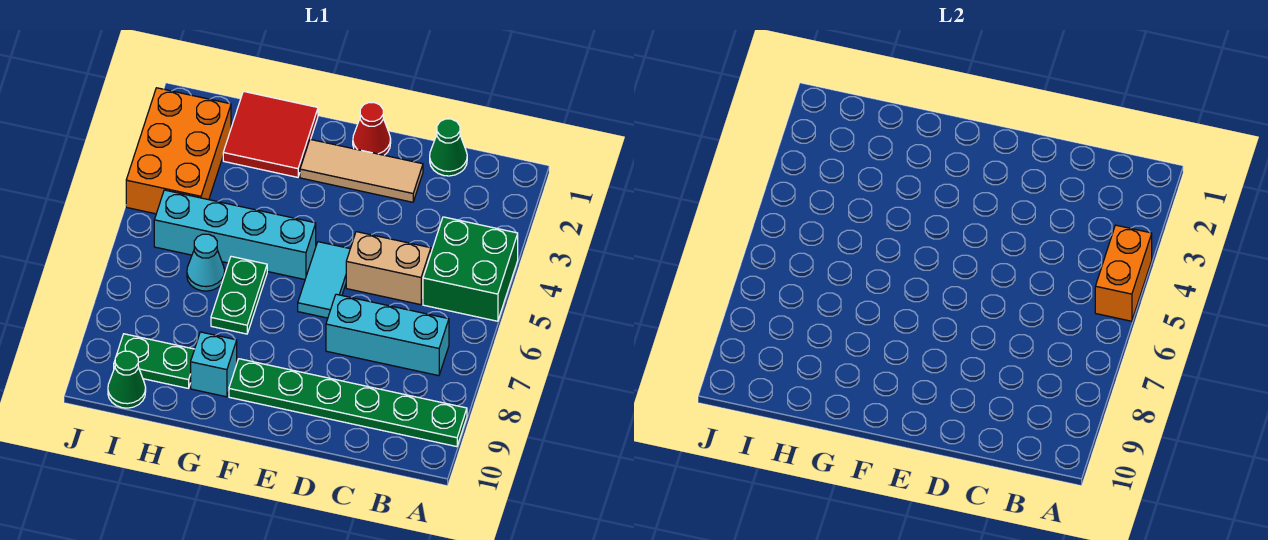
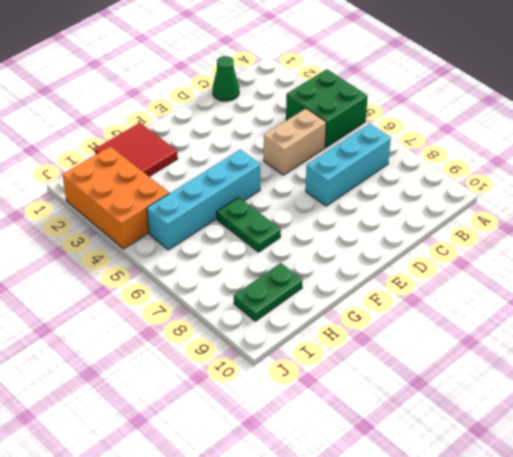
none -> green 1x6 plate [229,359,467,447]
none -> tan 1x3 tile [300,139,423,202]
none -> red 1x1 cone [353,103,391,155]

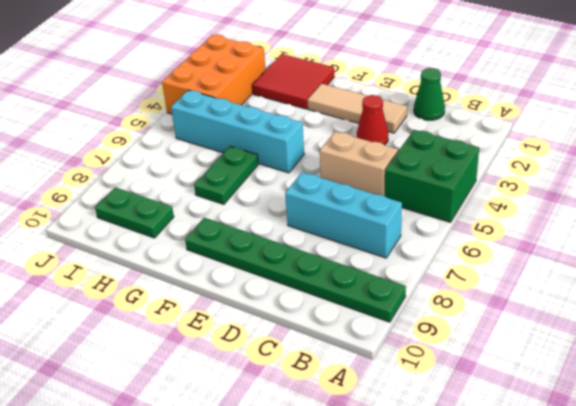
red 1x1 cone [357,95,388,145] -> red 1x1 cone moved to [353,103,391,155]
none -> cyan 1x2 tile [298,242,350,318]
none -> cyan 1x1 brick [191,332,237,397]
none -> cyan 1x1 cone [187,234,225,291]

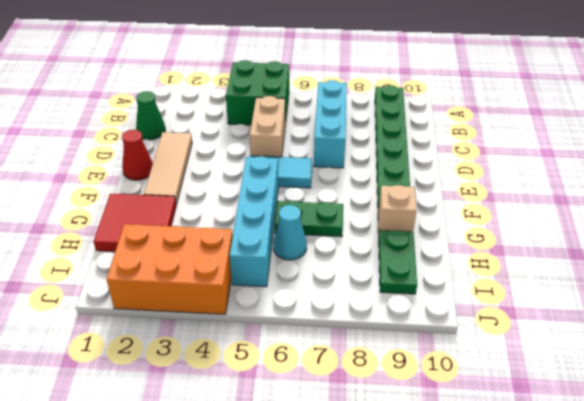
tan 1x1 brick [378,185,417,234] -> cyan 1x1 brick [191,332,237,397]
none -> green 1x1 cone [108,351,146,408]
none -> orange 1x2 brick [1095,225,1152,321]

